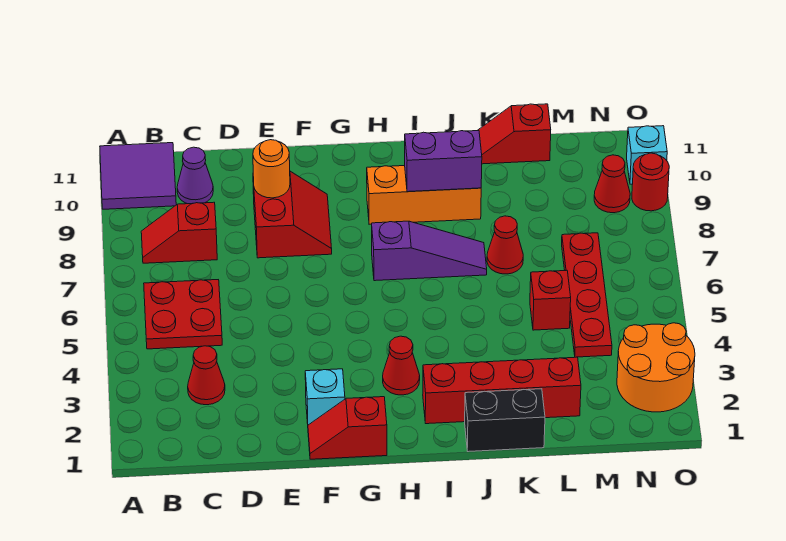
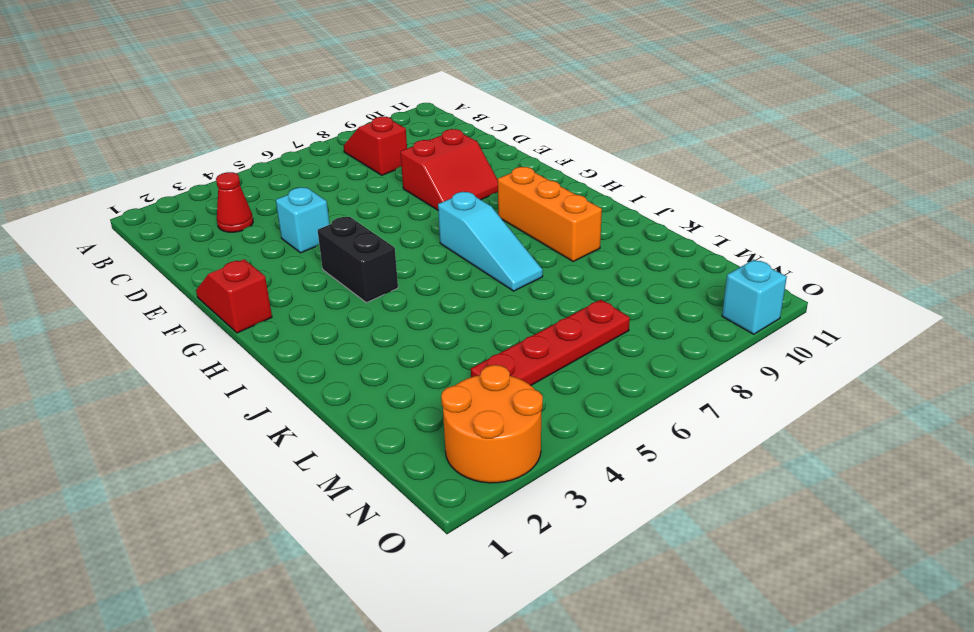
cyan 1x1 brick [276,187,330,253] -> cyan 1x1 brick moved to [305,369,345,425]
black 1x2 brick [318,217,398,303] -> black 1x2 brick moved to [465,389,545,452]
cyan 1x3 slope [438,192,543,291] -> purple 1x3 slope [372,221,487,281]
none -> purple 2x2 tile [100,143,176,209]
none -> red 2x2 plate [144,280,222,349]
none -> purple 1x1 cone [177,147,213,204]

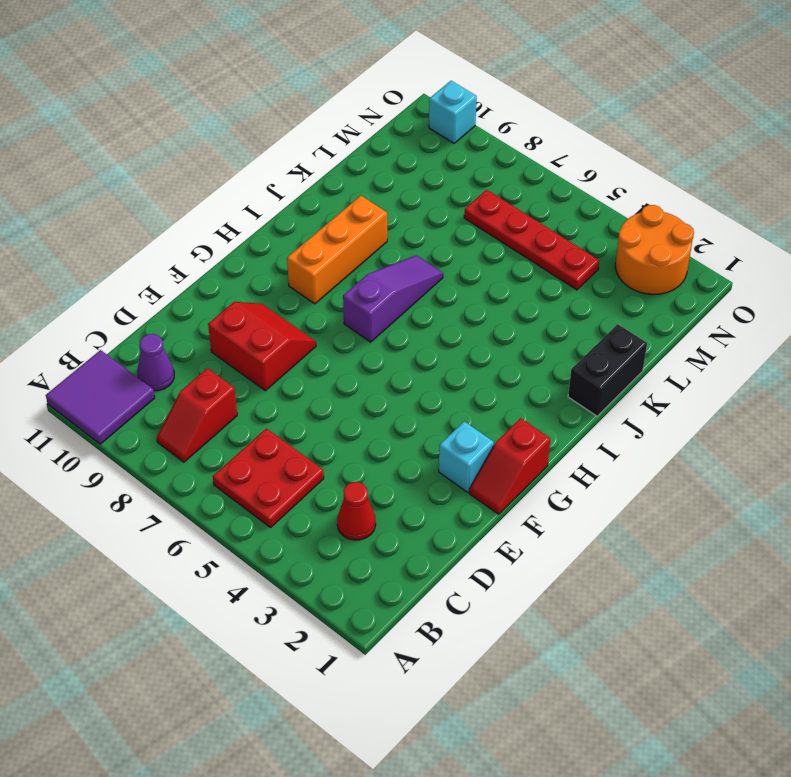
none -> red 1x1 cone [383,336,420,395]
none -> red 1x4 brick [423,357,581,424]
none -> red 1x1 cone [487,216,523,274]

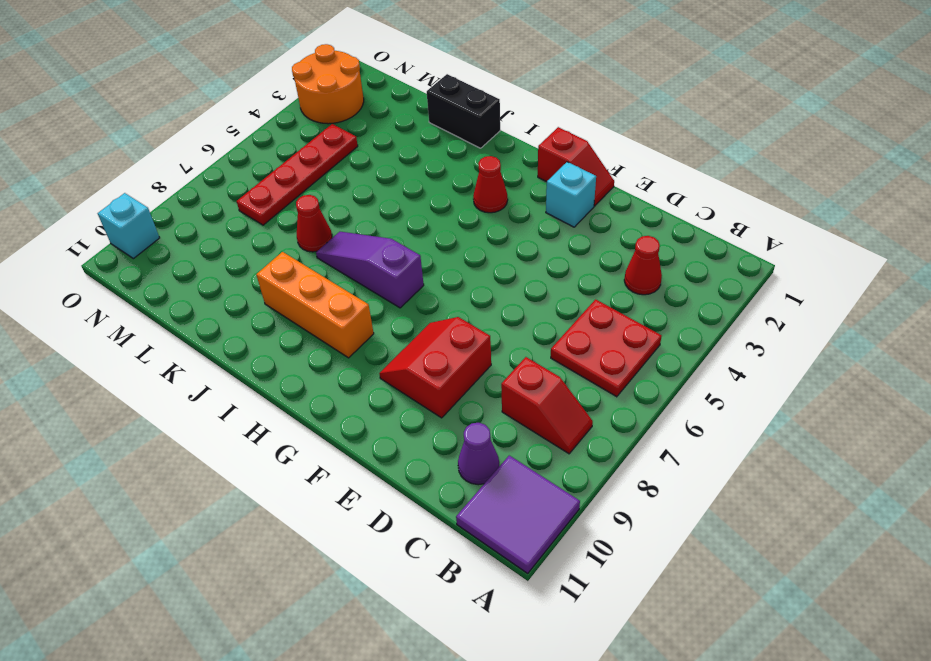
none -> red 1x4 brick [423,357,581,424]
none -> red 1x2 slope [477,104,551,164]
none -> red 1x1 brick [530,270,571,330]

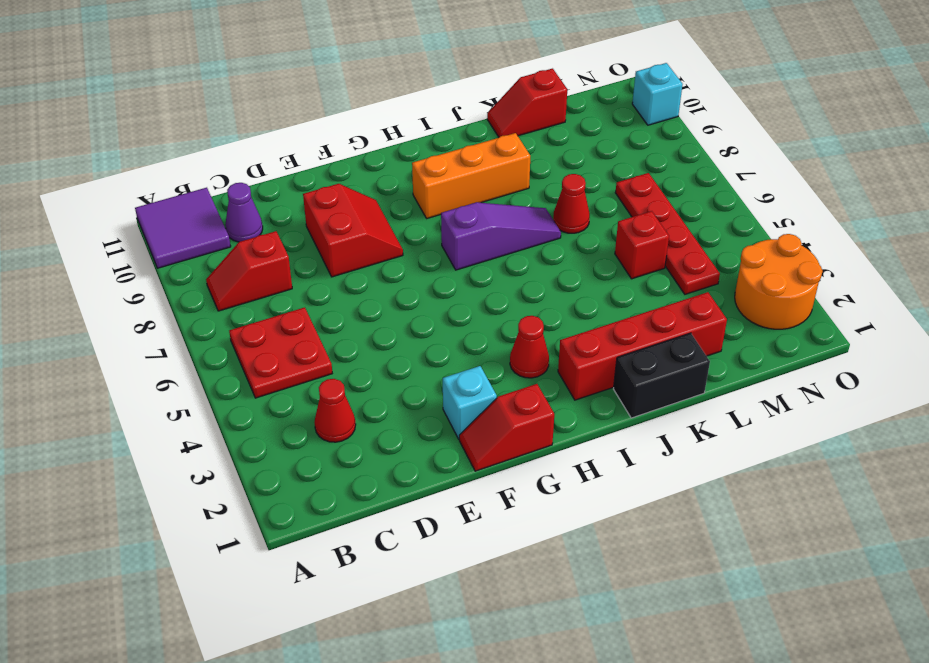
none -> red 1x1 cone [594,155,630,213]
none -> red 1x1 round brick [632,153,669,211]
none -> orange 1x1 round brick [253,140,290,198]

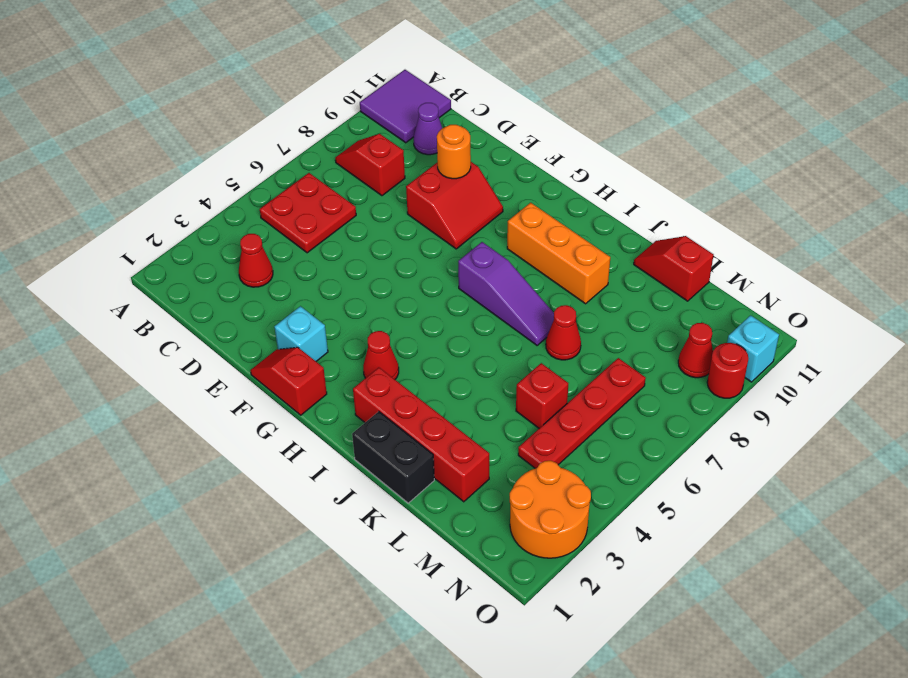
none -> purple 1x2 brick [405,131,482,192]

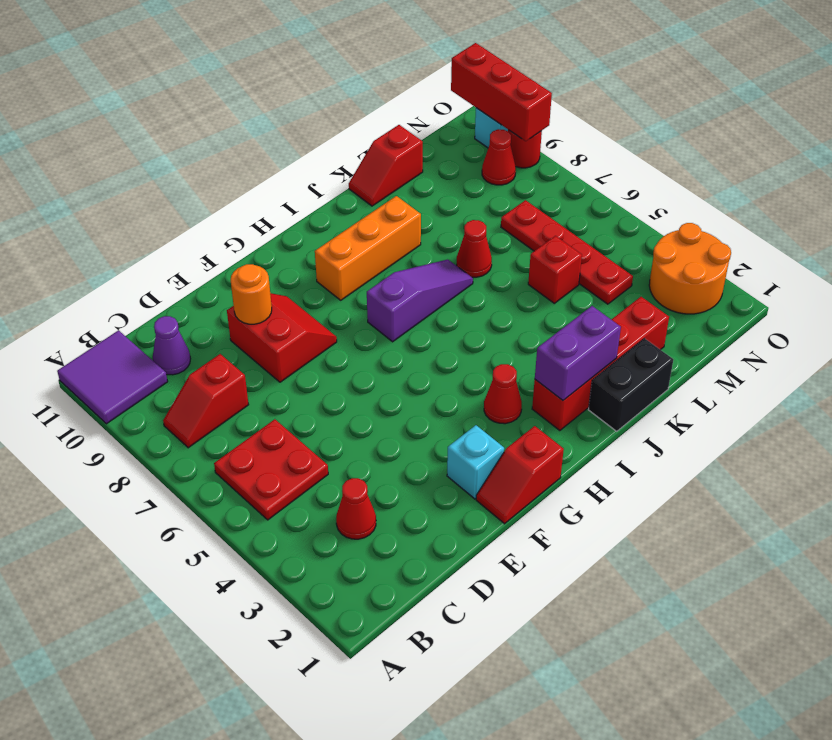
purple 1x2 brick [535,306,621,400] -> purple 1x2 brick moved to [405,131,482,192]
red 1x3 brick [451,43,552,141] -> none

